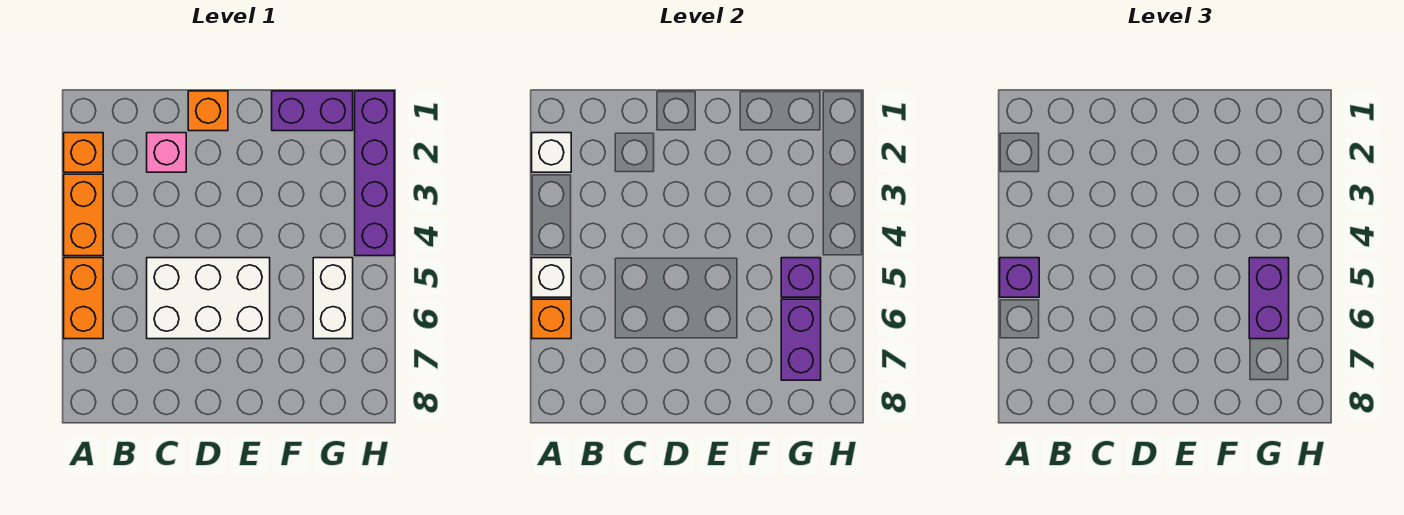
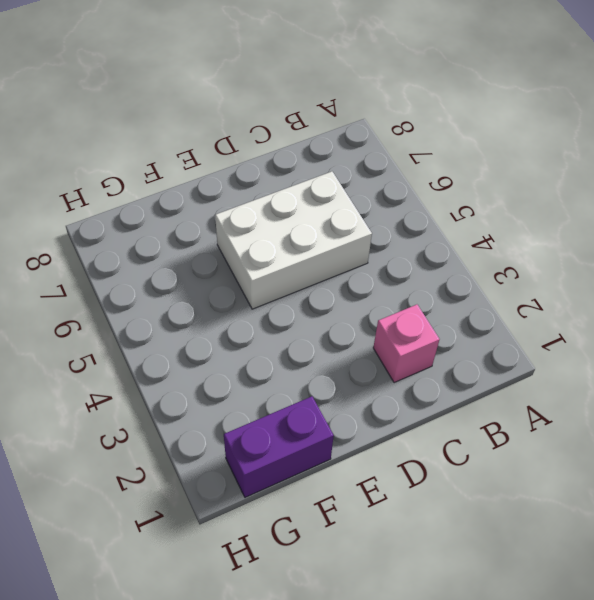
none -> orange 1x1 brick [64,133,103,172]
none -> orange 1x2 brick [64,174,103,256]
none -> orange 1x2 brick [64,258,103,339]

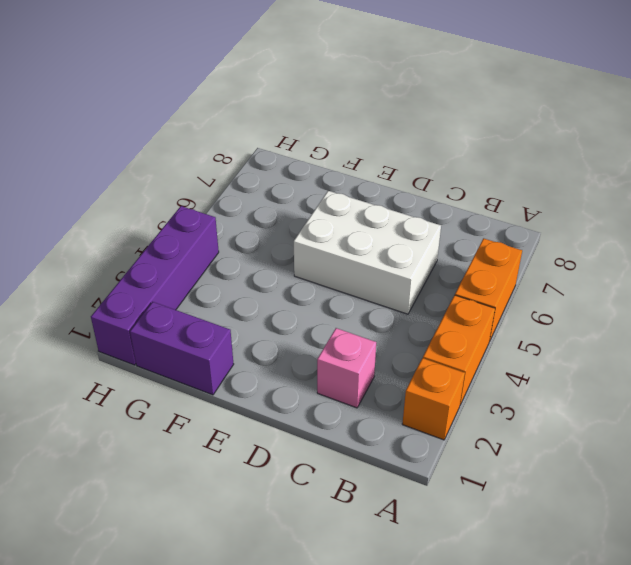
none -> orange 1x1 brick [188,91,228,131]
none -> white 1x2 brick [313,258,353,339]
none -> white 1x1 brick [532,133,571,172]

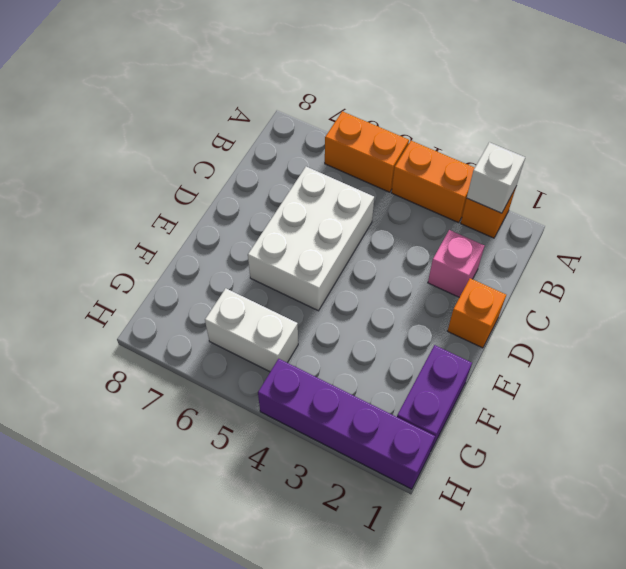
none -> white 1x1 brick [532,258,571,297]
none -> orange 1x1 brick [532,299,571,339]
none -> purple 1x1 brick [781,258,821,297]

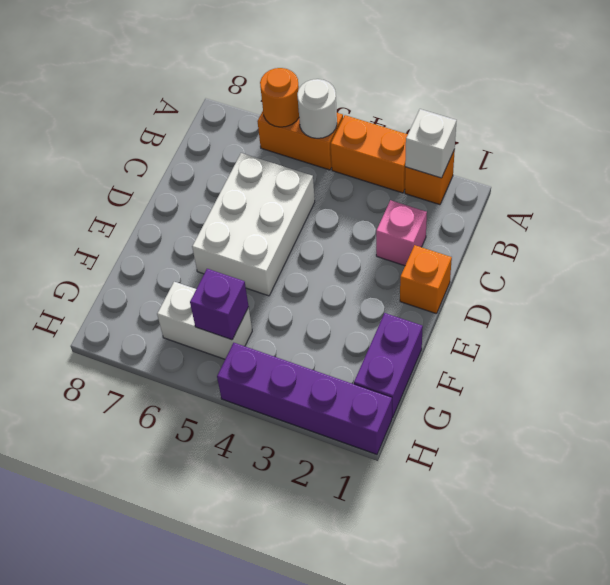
white 1x1 round brick [297,79,337,138] -> white 1x1 brick [532,258,571,297]
orange 1x1 round brick [260,68,299,127] -> orange 1x1 brick [532,299,571,339]
none -> purple 1x2 brick [781,299,821,380]
none -> purple 1x1 brick [1000,258,1039,297]
none -> purple 1x2 brick [1249,258,1289,339]

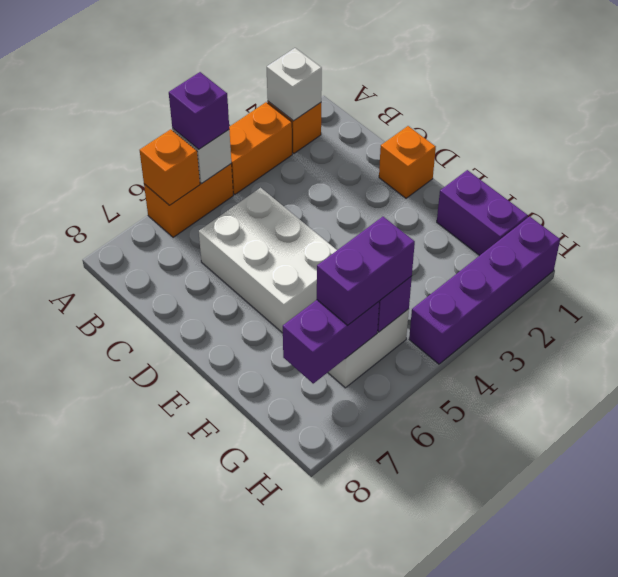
none -> pink 1x1 brick [147,133,186,172]

